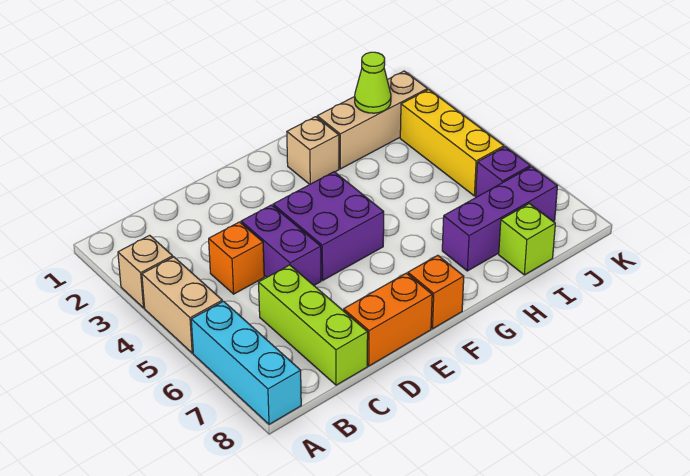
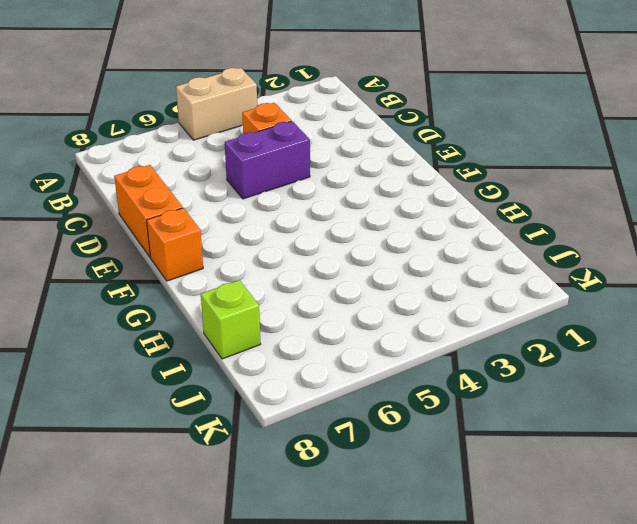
none -> tan 1x1 brick [118,235,173,308]
none -> cyan 1x3 brick [191,301,301,424]
none -> lime 1x3 brick [259,265,368,385]

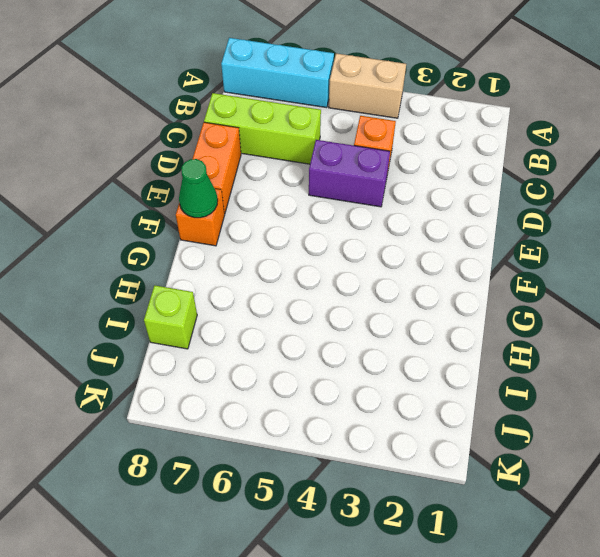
green 1x1 cone [179,159,218,218] -> none
none -> tan 1x1 brick [118,235,173,308]
none -> purple 2x2 brick [273,172,384,280]
none -> tan 1x1 brick [287,117,339,184]

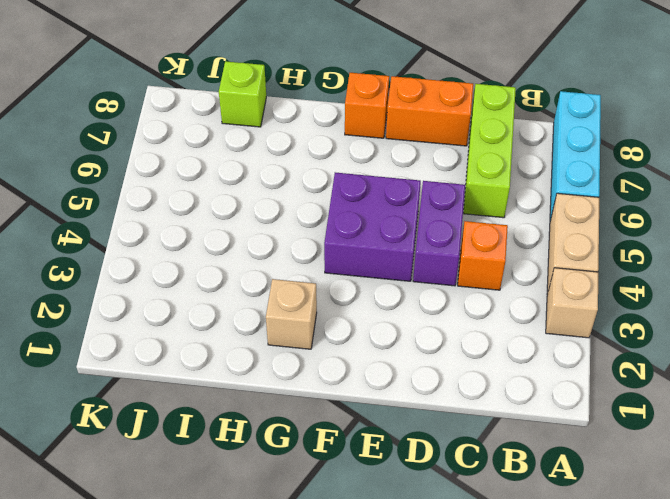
none -> tan 1x3 brick [317,71,428,169]
none -> purple 1x3 brick [442,167,557,271]
none -> yellow 1x3 brick [400,90,504,196]

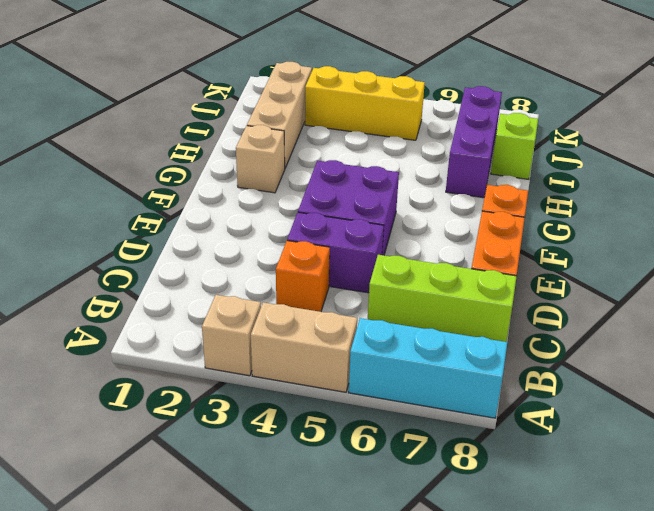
none -> purple 1x1 brick [476,147,530,197]
none -> lime 1x1 cone [355,52,391,113]

